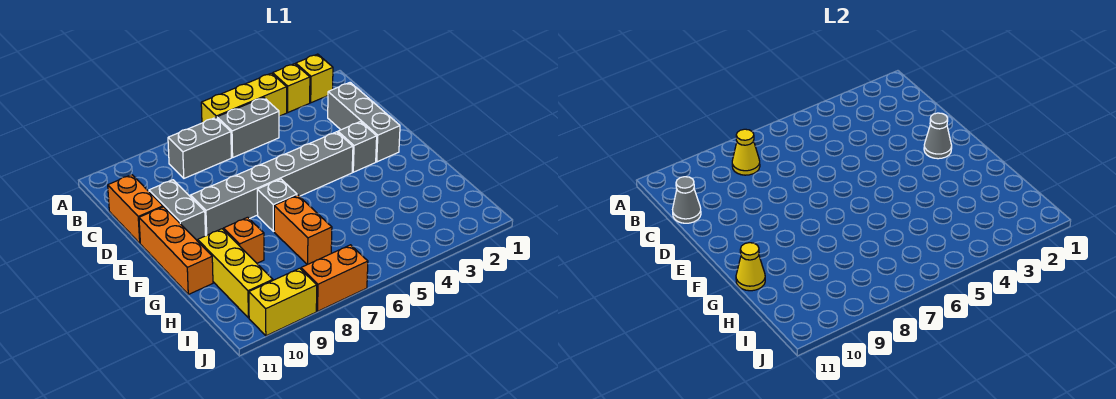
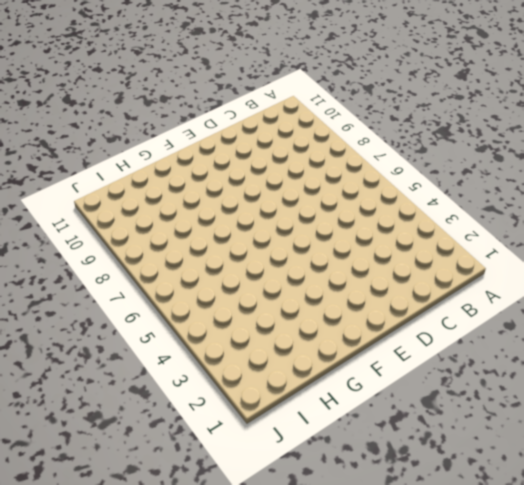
none -> yellow 1x1 brick [296,54,333,103]
none -> yellow 1x1 brick [273,64,310,112]
none -> yellow 1x3 brick [201,73,287,123]

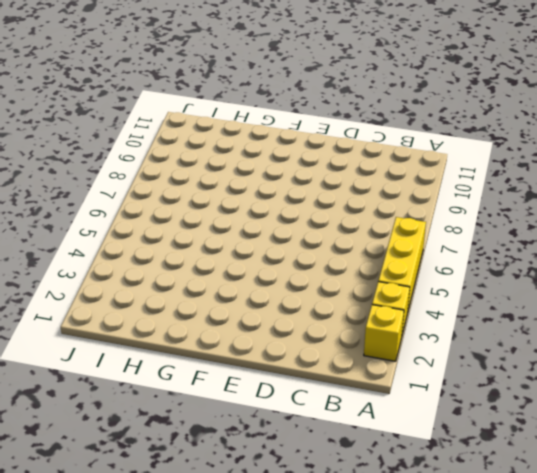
none -> grey 1x2 brick [217,97,279,157]
none -> grey 1x2 brick [168,117,231,178]
none -> grey 1x3 brick [328,83,400,162]

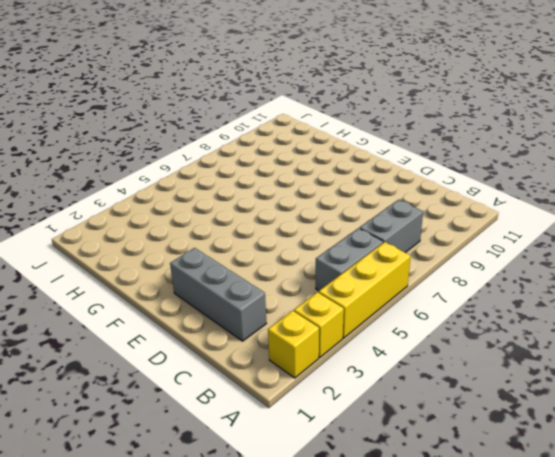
none -> orange 1x2 brick [108,175,163,243]
none -> grey 1x2 brick [149,180,205,241]
none -> grey 1x1 brick [338,122,377,172]

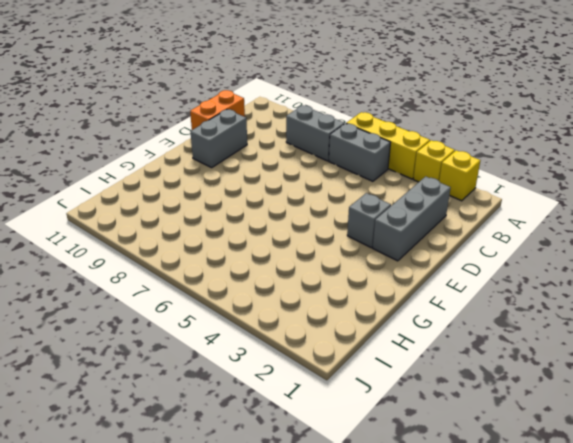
none -> grey 1x6 brick [190,132,353,236]
none -> orange 1x3 brick [139,207,213,294]
none -> grey 1x1 brick [257,179,297,231]

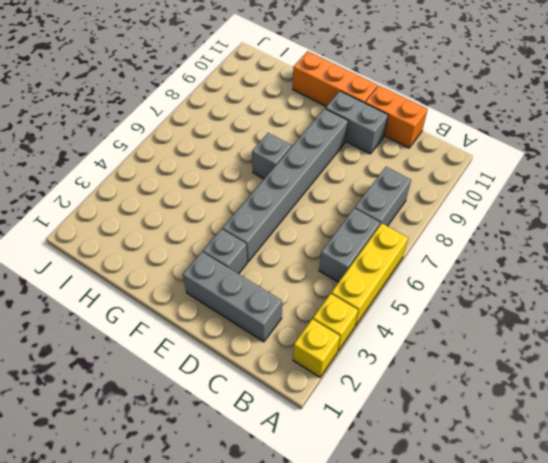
none -> orange 1x2 brick [274,195,332,265]
none -> orange 1x1 brick [223,217,264,263]
none -> yellow 1x3 brick [198,229,273,318]

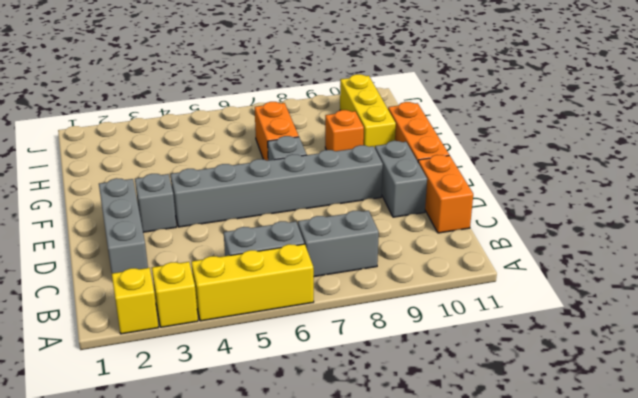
none -> orange 1x2 brick [301,245,368,311]
none -> yellow 1x2 brick [249,268,317,336]
none -> yellow 1x1 cone [732,129,760,175]

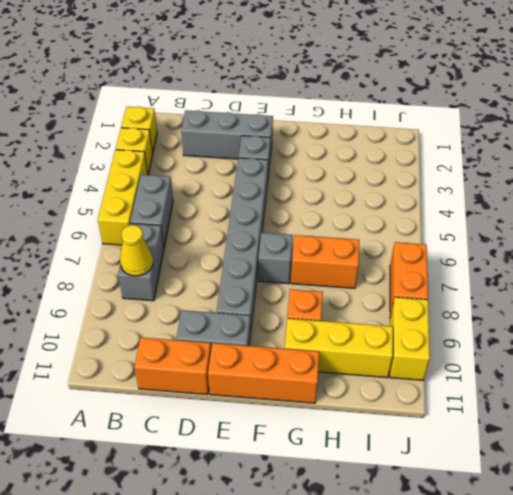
none -> grey 1x1 cone [673,177,701,223]
none -> grey 1x1 cone [924,113,952,159]
none -> yellow 1x1 cone [736,243,765,291]

